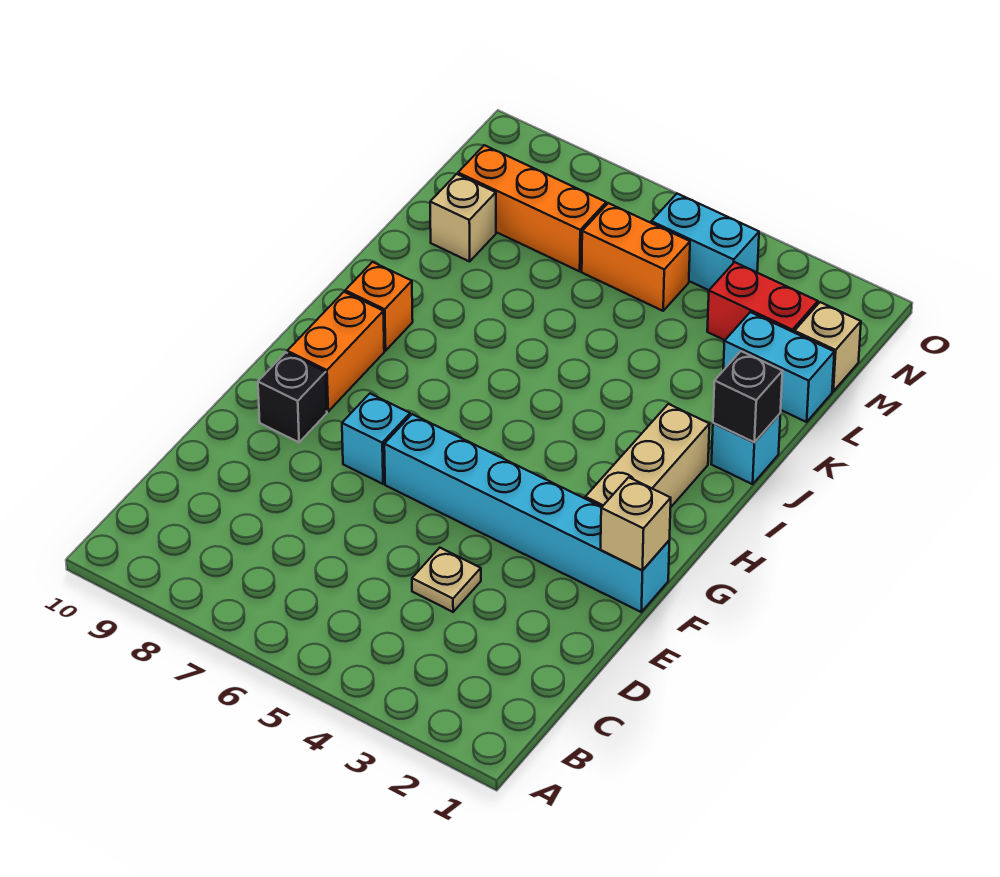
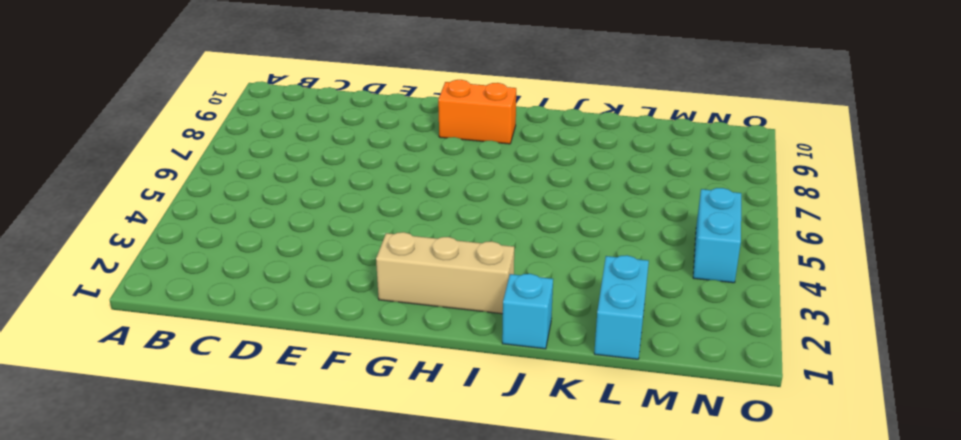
none -> tan 1x1 plate [412,548,481,612]
none -> cyan 1x6 brick [384,414,670,612]
none -> cyan 1x1 brick [342,394,410,484]

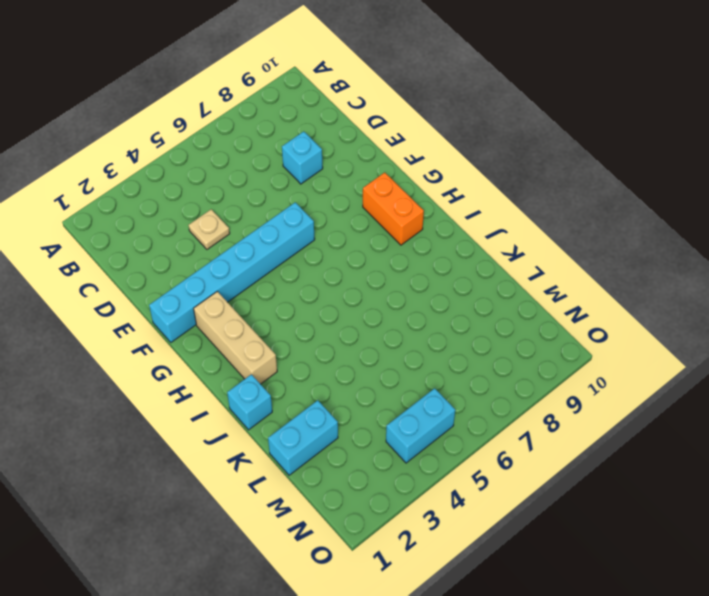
cyan 1x1 brick [282,131,323,184] -> cyan 1x1 brick moved to [342,394,410,484]
none -> black 1x1 brick [258,353,327,442]
none -> orange 1x1 brick [345,262,413,351]
none -> tan 1x1 brick [430,174,496,262]

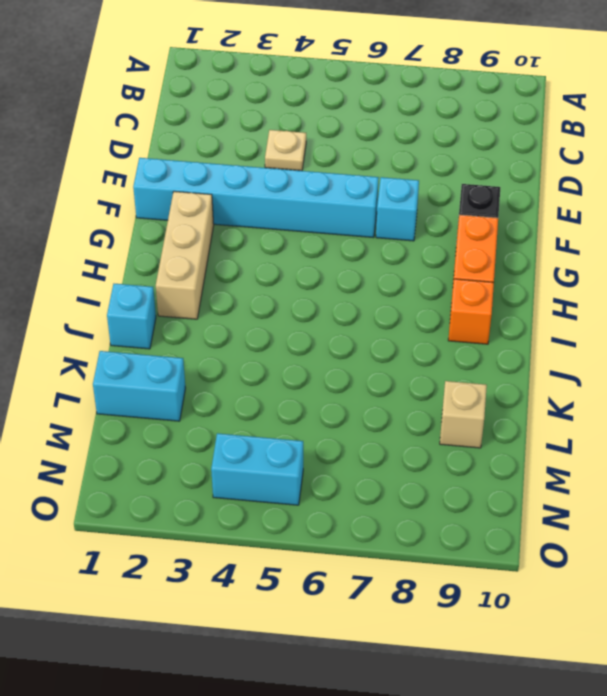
none -> tan 1x1 brick [794,302,861,391]
none -> red 1x2 brick [707,262,818,340]
none -> orange 1x2 brick [582,203,690,311]

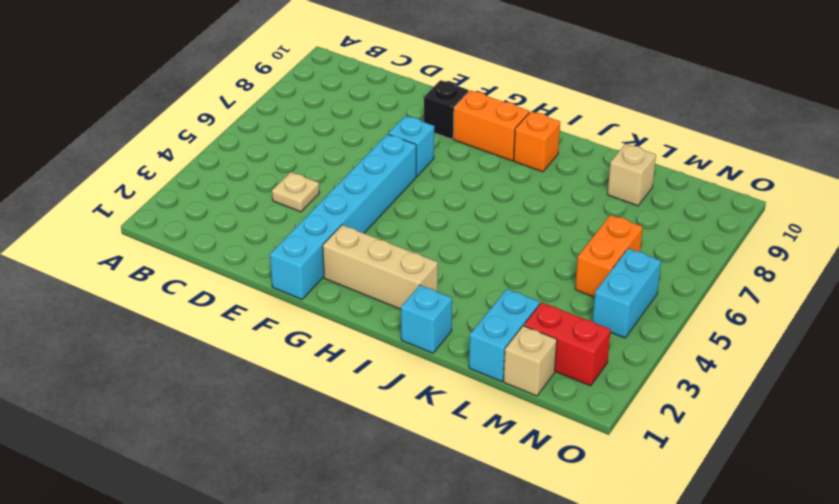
red 1x2 brick [524,302,611,386] -> red 1x2 brick turned to [707,262,818,340]
none -> orange 1x3 brick [458,145,606,271]
none -> tan 1x1 brick [601,477,671,570]
none -> black 1x1 brick [713,351,782,442]

